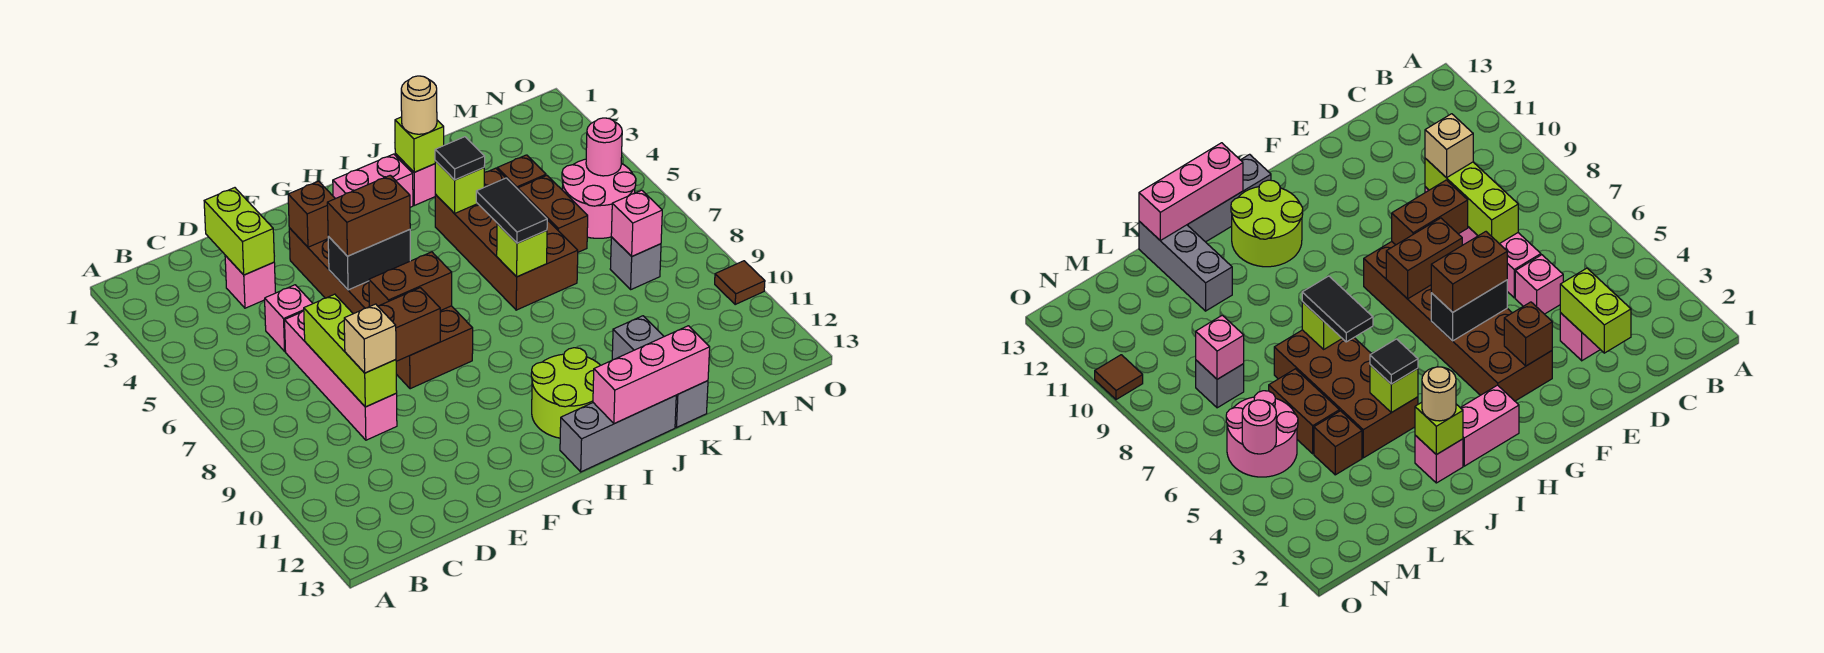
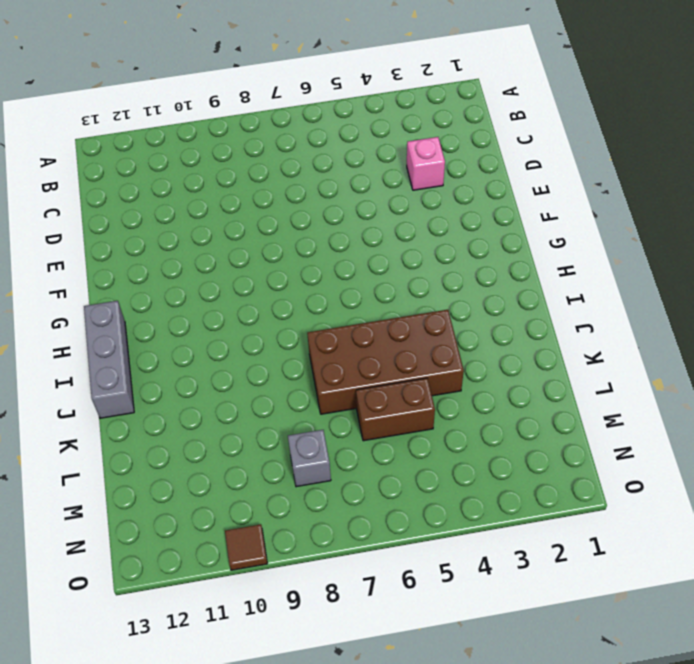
none -> pink 1x1 brick [265,285,313,351]
none -> pink 1x4 brick [285,311,397,440]
none -> brown 2x6 brick [289,228,473,389]
none -> pink 1x2 brick [333,154,413,207]

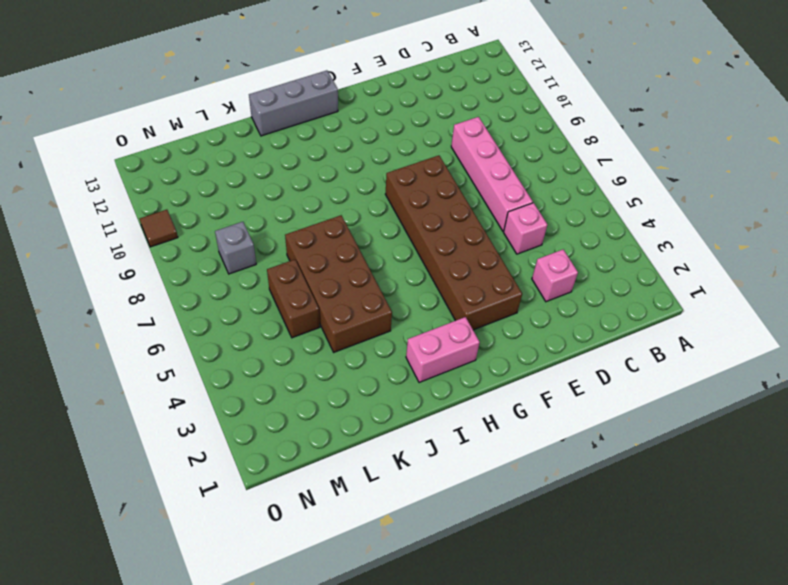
none -> lime 2x2 round brick [531,348,600,438]
none -> pink 1x1 brick [395,154,436,205]
none -> grey 1x3 brick [612,316,708,427]
none -> brown 1x1 brick [497,155,546,189]

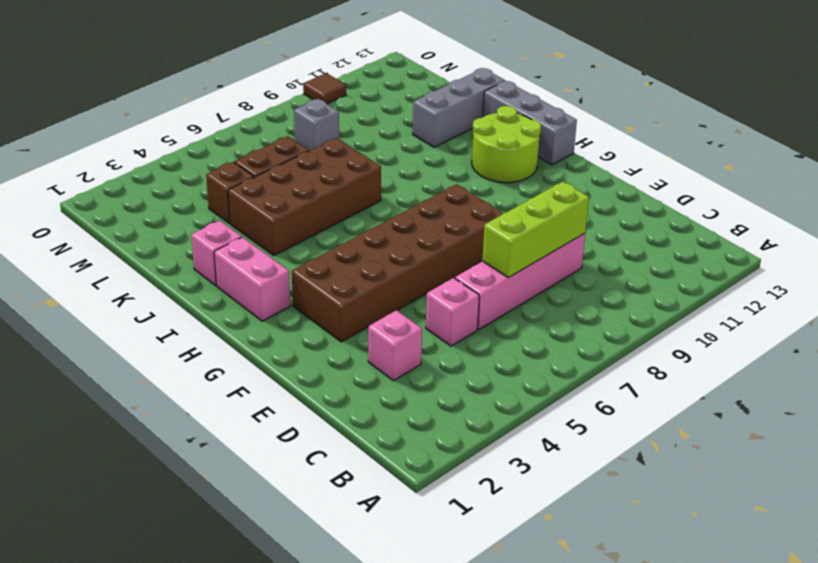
none -> pink 2x2 round brick [562,159,636,238]
none -> lime 1x2 brick [204,188,274,275]
none -> brown 1x2 brick [378,288,440,361]
none -> brown 1x1 brick [288,181,335,247]

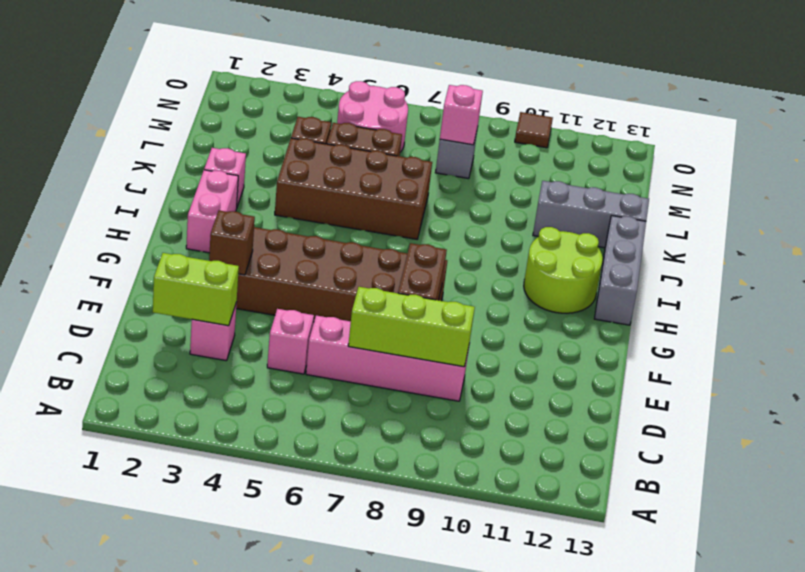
none -> black 1x2 brick [328,230,410,290]
none -> brown 1x2 brick [369,252,452,311]
none -> pink 1x3 brick [593,326,710,424]
none -> lime 1x1 brick [395,117,444,172]

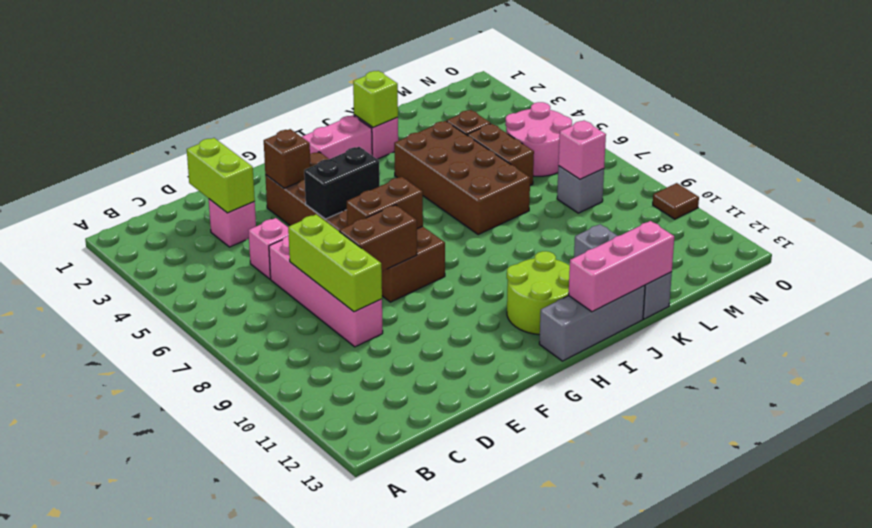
none -> lime 1x1 brick [435,161,484,214]
none -> lime 1x1 brick [497,224,547,277]
none -> pink 1x1 round brick [586,118,622,176]
none -> tan 1x1 brick [344,304,396,373]

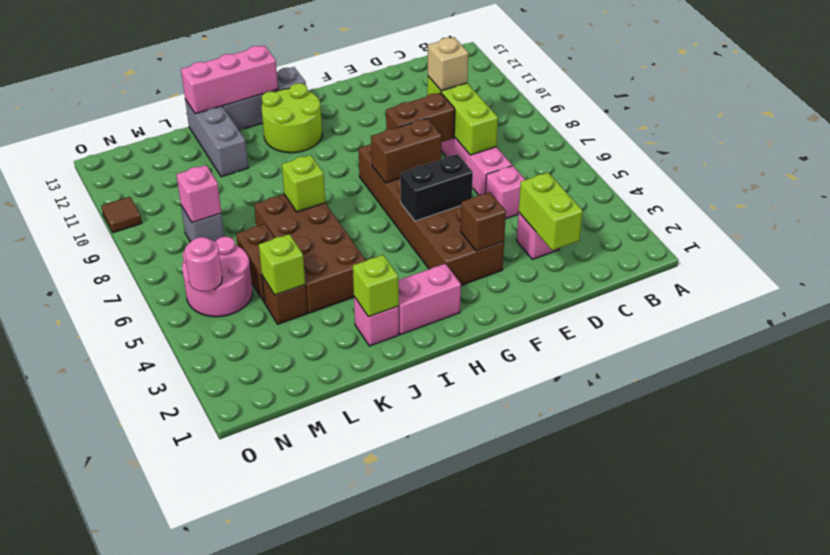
lime 1x1 brick [259,234,305,295] -> lime 1x1 brick moved to [435,161,484,214]
none -> brown 1x2 brick [327,175,410,256]
none -> tan 1x1 round brick [401,76,437,134]
none -> black 1x1 tile [435,137,485,180]
none -> black 1x2 tile [476,178,547,243]

